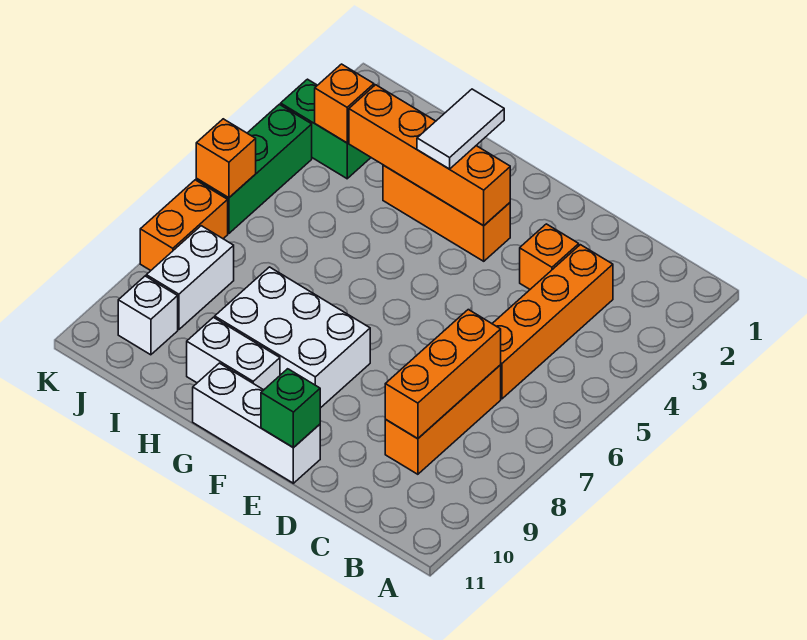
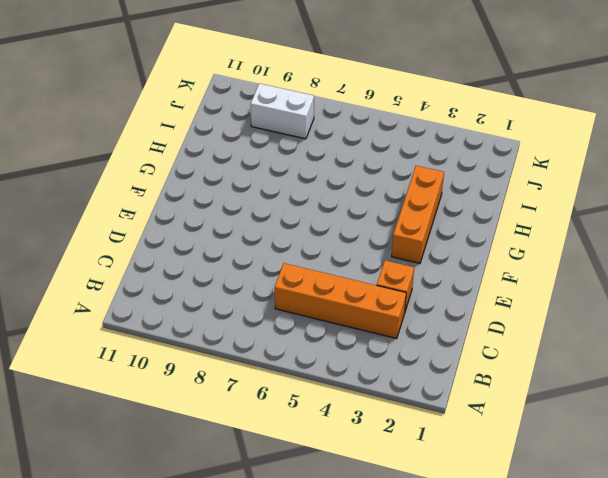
none -> orange 1x3 brick [385,365,501,474]
none -> white 1x3 brick [193,363,320,483]
none -> white 2x3 brick [215,267,370,408]

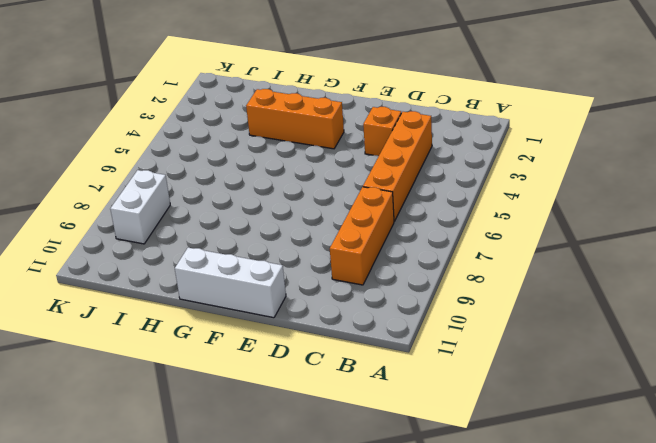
none -> white 2x3 brick [215,267,370,408]
none -> white 1x2 brick [187,317,280,390]
none -> green 1x2 brick [281,79,371,179]

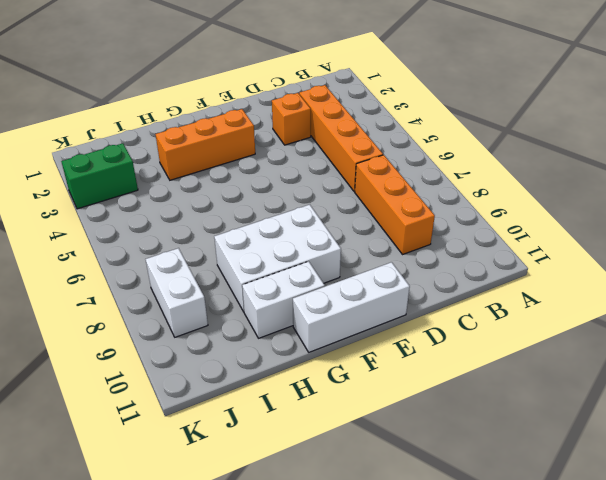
none -> white 1x1 brick [118,276,178,355]
none -> green 1x3 brick [196,104,312,233]
none -> orange 1x2 brick [140,180,228,270]

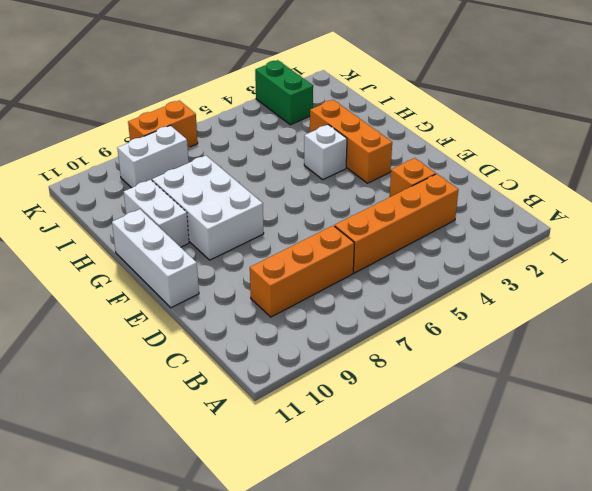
white 1x1 brick [304,125,347,179] -> white 1x1 brick moved to [118,276,178,355]
none -> green 1x3 brick [196,104,312,233]
none -> orange 1x3 brick [385,310,501,439]
none -> green 1x1 brick [261,369,320,447]

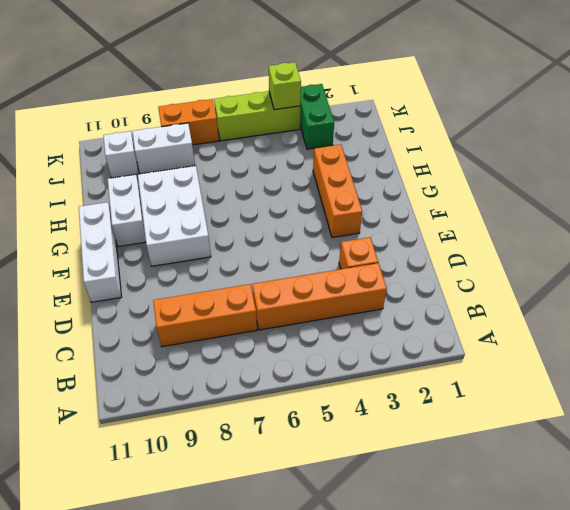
lime 1x3 brick [214,91,300,141] -> green 1x3 brick [196,104,312,233]
lime 1x1 brick [269,62,301,110] -> none
none -> orange 1x3 brick [385,310,501,439]
none -> green 1x1 brick [261,369,320,447]
none -> orange 1x4 brick [349,85,510,226]

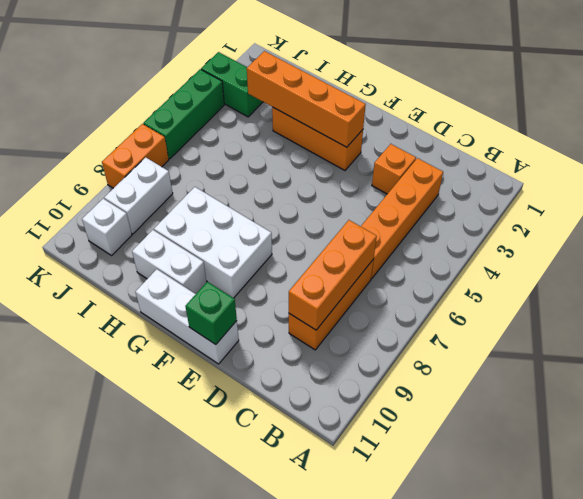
none -> orange 1x1 brick [315,64,374,143]
none -> orange 1x1 brick [196,119,256,198]
none -> white 1x2 tile [417,89,504,169]

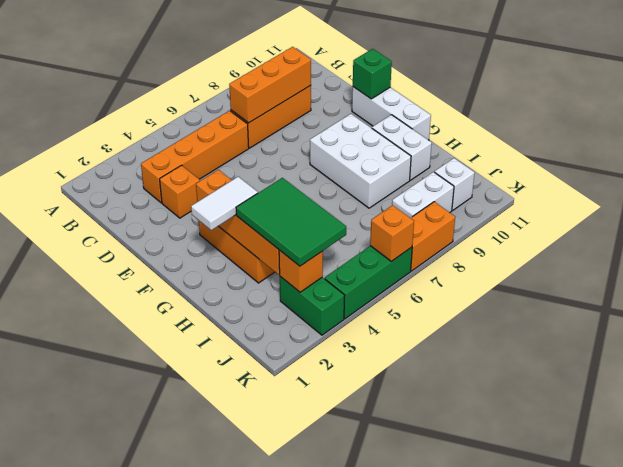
green 2x3 tile [236,178,346,266] -> none

